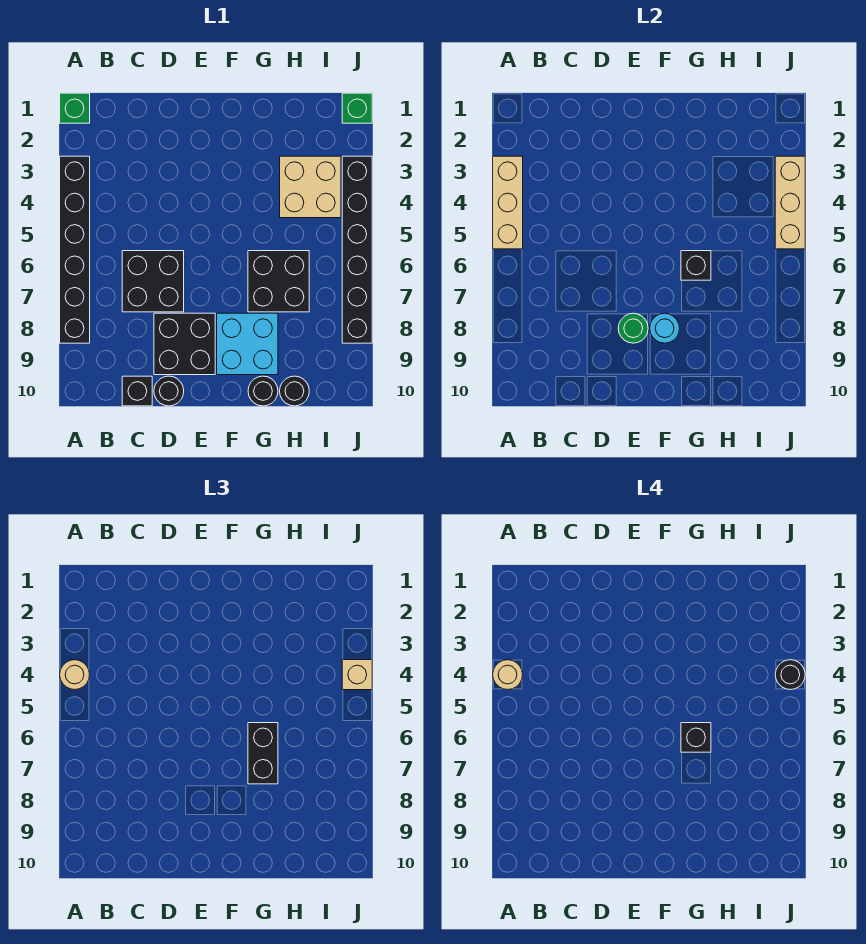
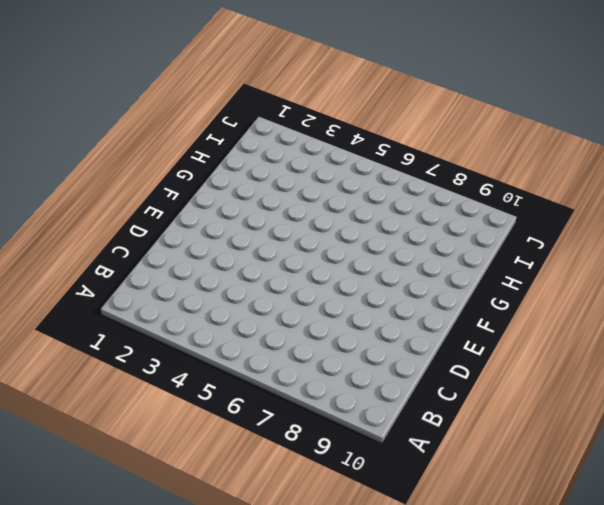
none -> green 1x1 brick [60,93,90,123]
none -> black 1x6 brick [60,156,90,343]
none -> black 2x2 brick [122,251,184,312]

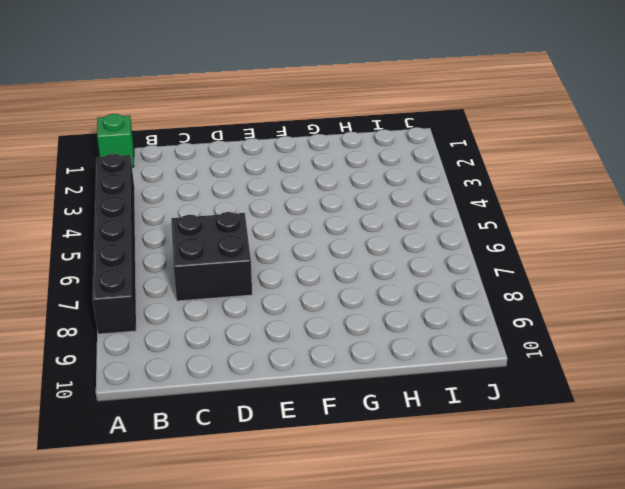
none -> black 1x1 brick [122,376,152,406]
none -> black 2x2 brick [154,313,215,375]
none -> black 1x1 round brick [154,376,184,406]

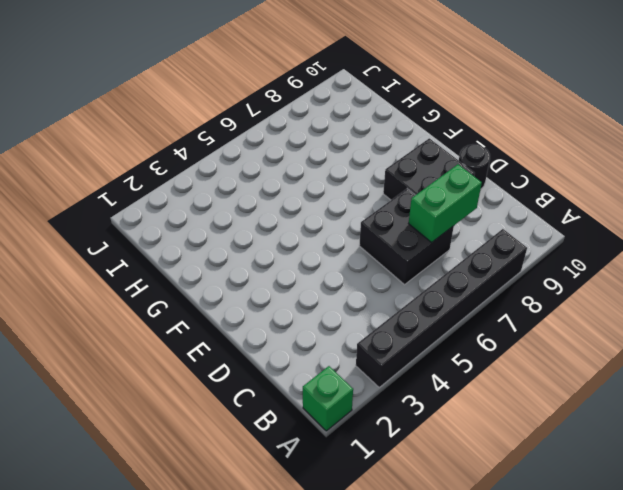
green 1x2 brick [409,164,482,242] -> none
none -> black 1x1 brick [122,376,152,406]
none -> cyan 2x2 brick [217,313,278,375]
none -> black 2x2 brick [248,251,309,312]

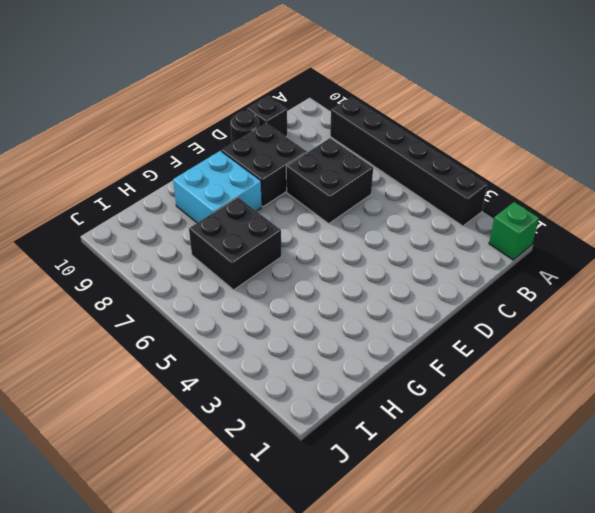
none -> black 1x1 round brick [248,376,278,406]
none -> tan 2x2 brick [280,156,341,218]
none -> black 1x1 round brick [280,376,309,406]

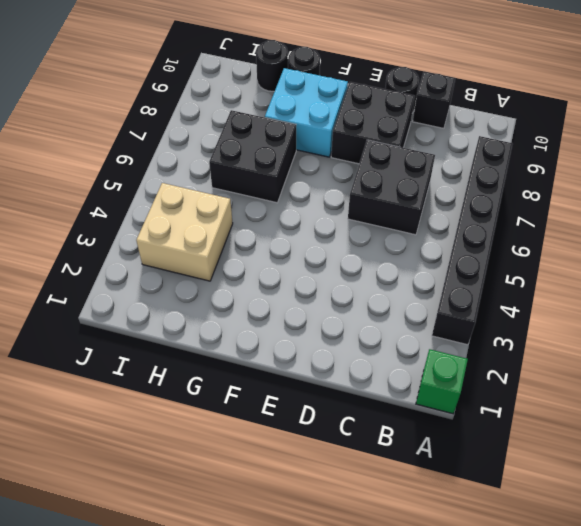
none -> green 1x1 brick [342,93,372,123]
none -> black 1x6 brick [342,156,372,343]
none -> tan 1x3 brick [493,156,523,249]

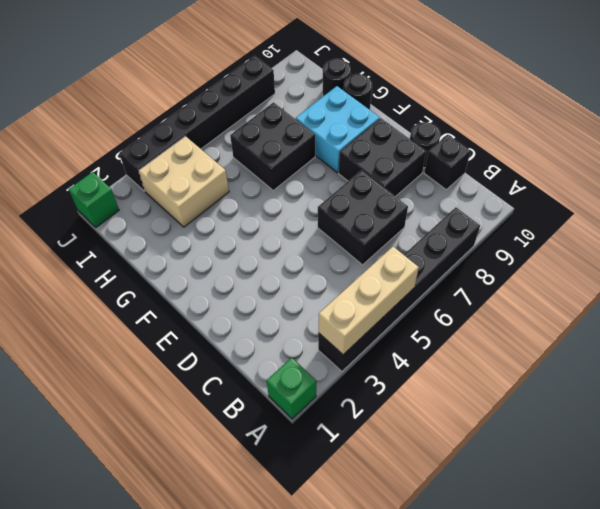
none -> green 1x1 round brick [618,313,648,343]
none -> cyan 1x1 round brick [650,313,680,343]
none -> black 1x1 brick [681,251,711,280]

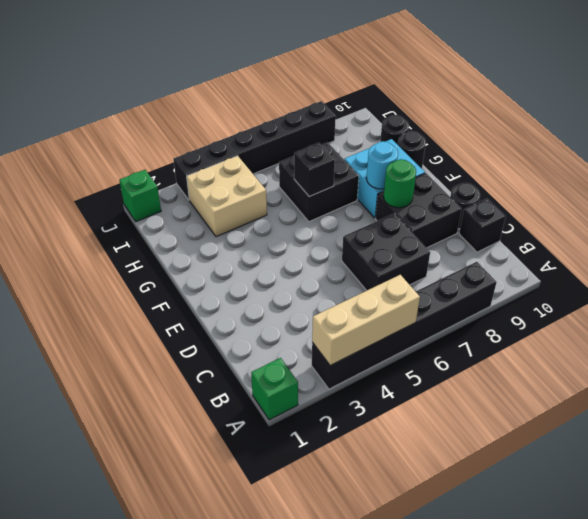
none -> tan 1x3 brick [775,156,805,249]
none -> tan 1x1 round brick [60,660,90,690]
none -> black 1x2 brick [248,723,278,784]

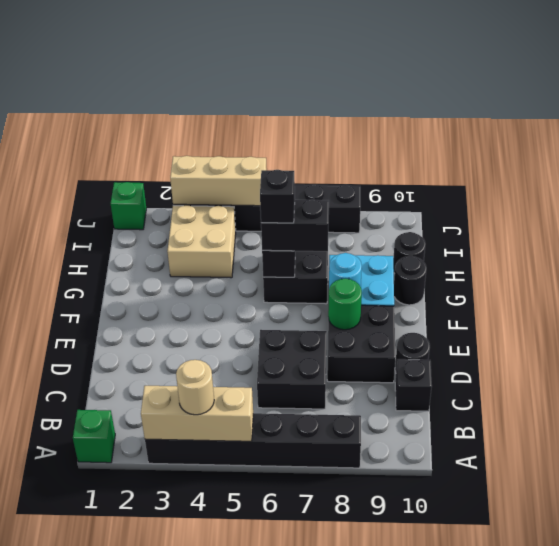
none -> tan 1x1 brick [342,660,372,690]
none -> tan 1x1 round brick [493,660,523,690]
none -> black 1x1 round brick [775,660,805,690]

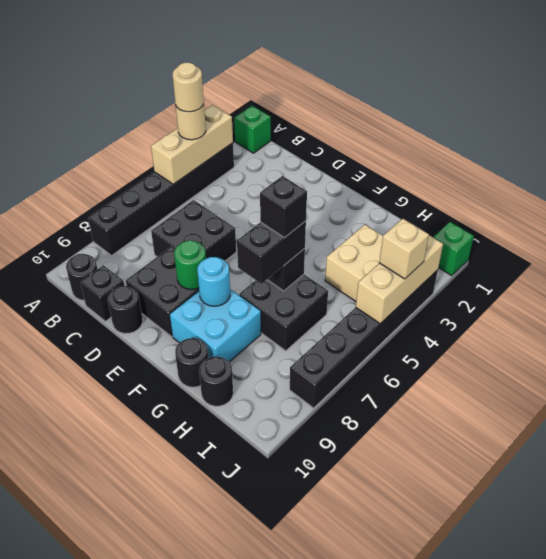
black 1x1 round brick [66,254,97,300] -> black 1x1 round brick moved to [775,660,805,690]

